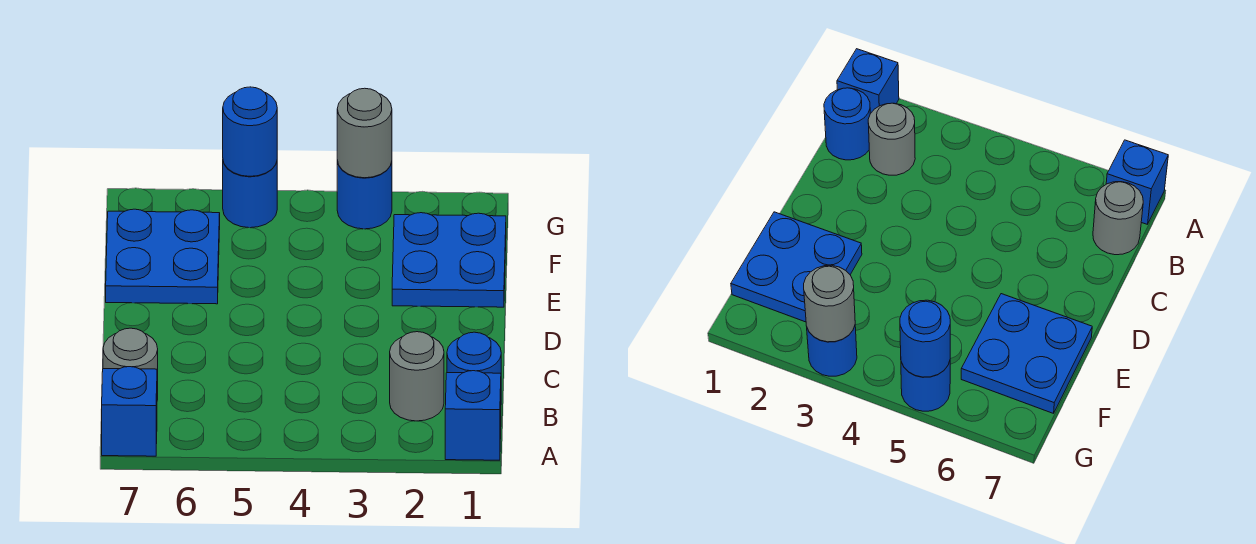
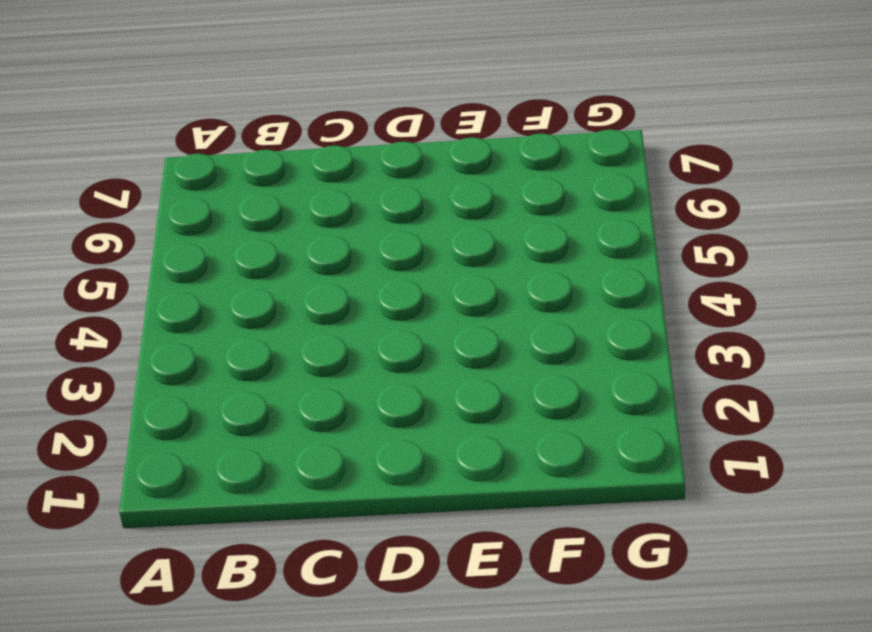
none -> blue 1x1 brick [445,371,501,460]
none -> blue 1x1 brick [102,367,157,456]

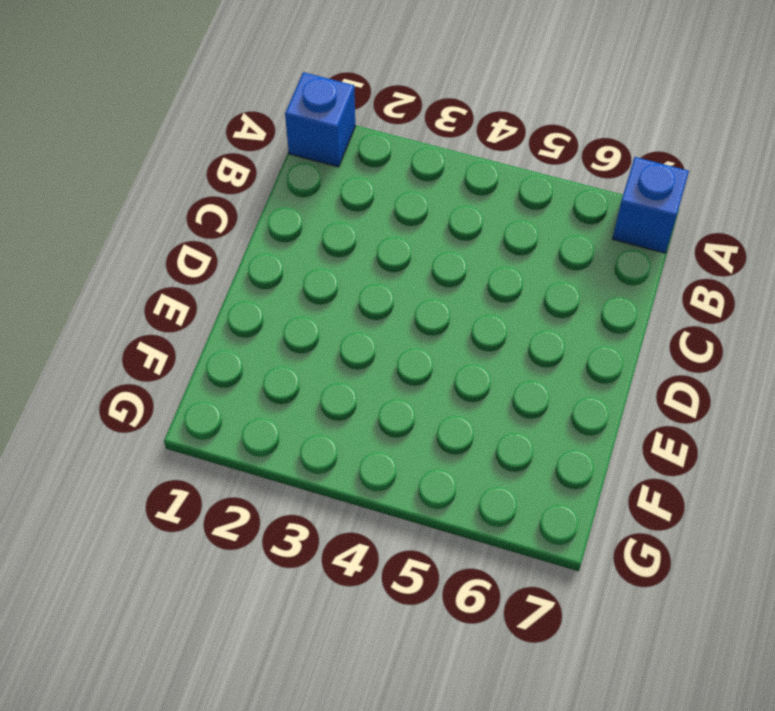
none -> blue 1x1 round brick [447,332,501,373]
none -> grey 1x1 round brick [390,332,444,421]

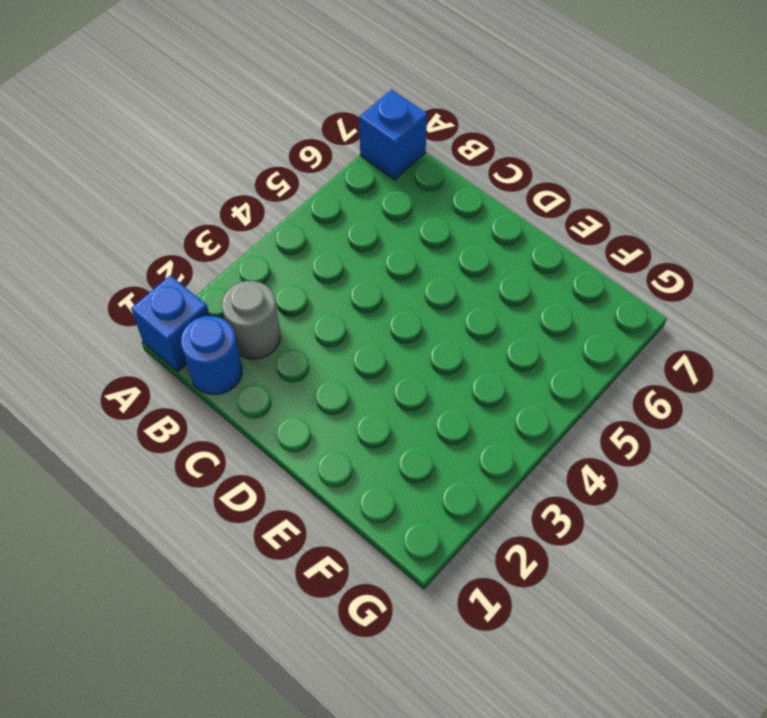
none -> grey 1x1 round brick [103,328,158,400]
none -> blue 2x2 plate [392,213,506,307]

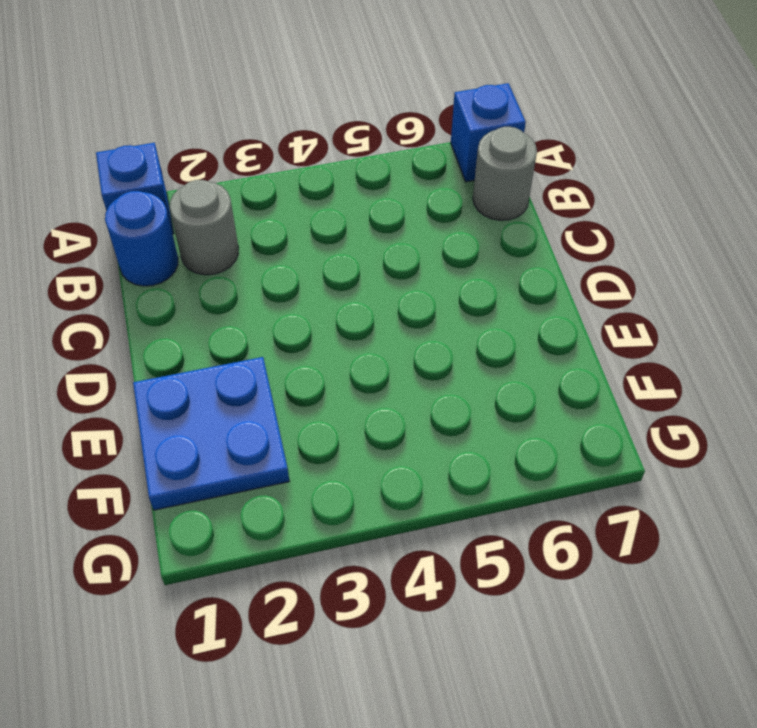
none -> blue 2x2 plate [106,209,220,304]
none -> blue 1x1 round brick [337,161,392,229]

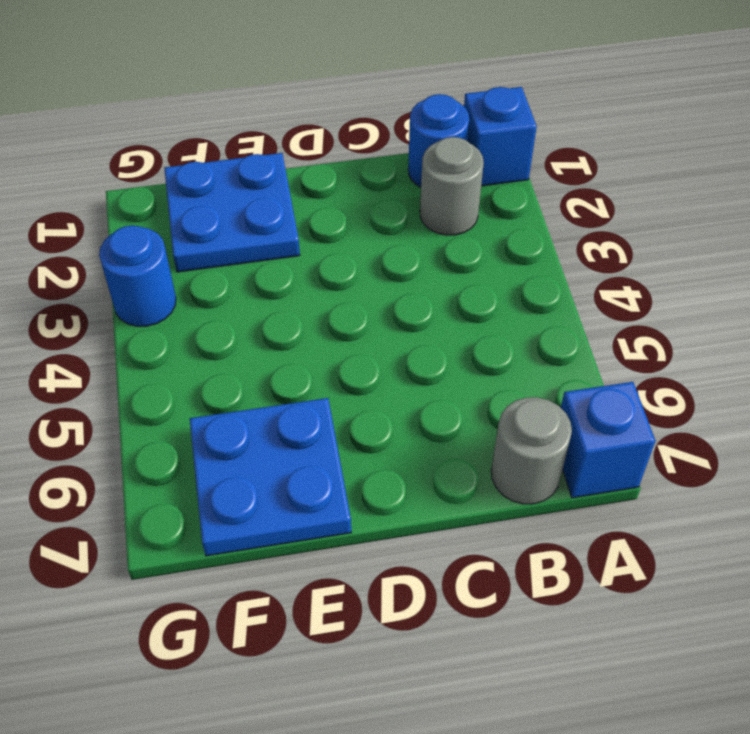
none -> blue 1x1 round brick [223,162,277,228]
none -> grey 1x1 round brick [337,88,392,178]

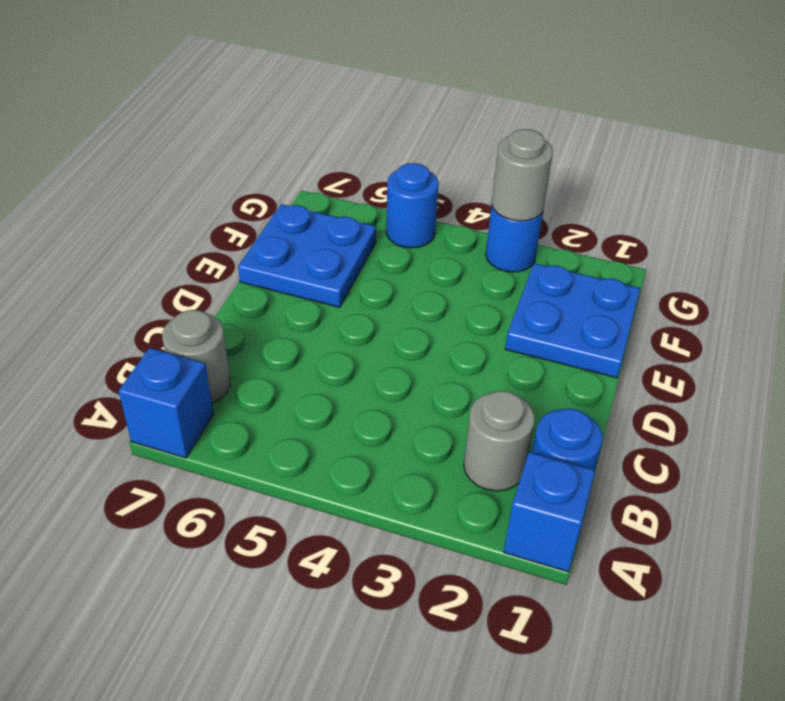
none -> blue 1x1 round brick [223,87,277,176]

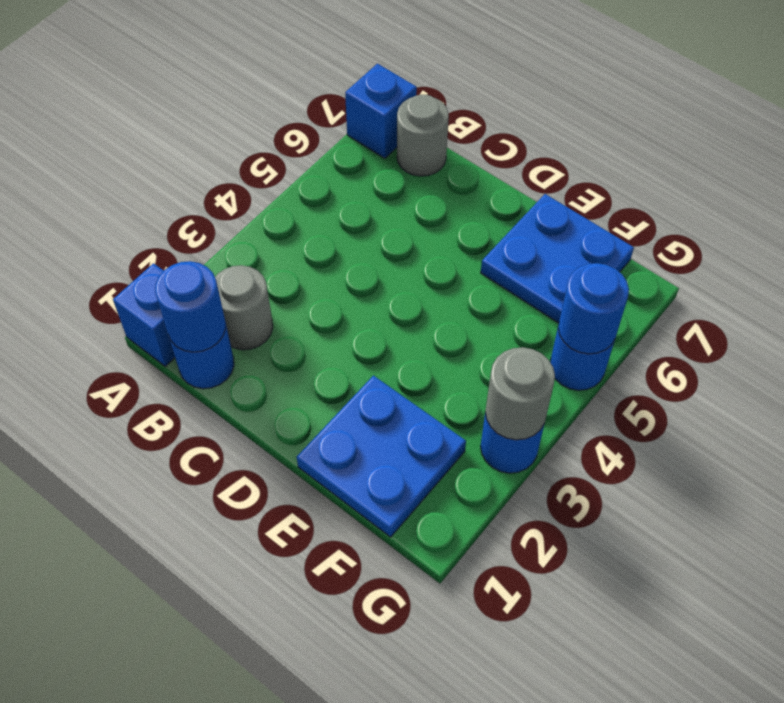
blue 1x1 round brick [155,261,226,352] -> none

